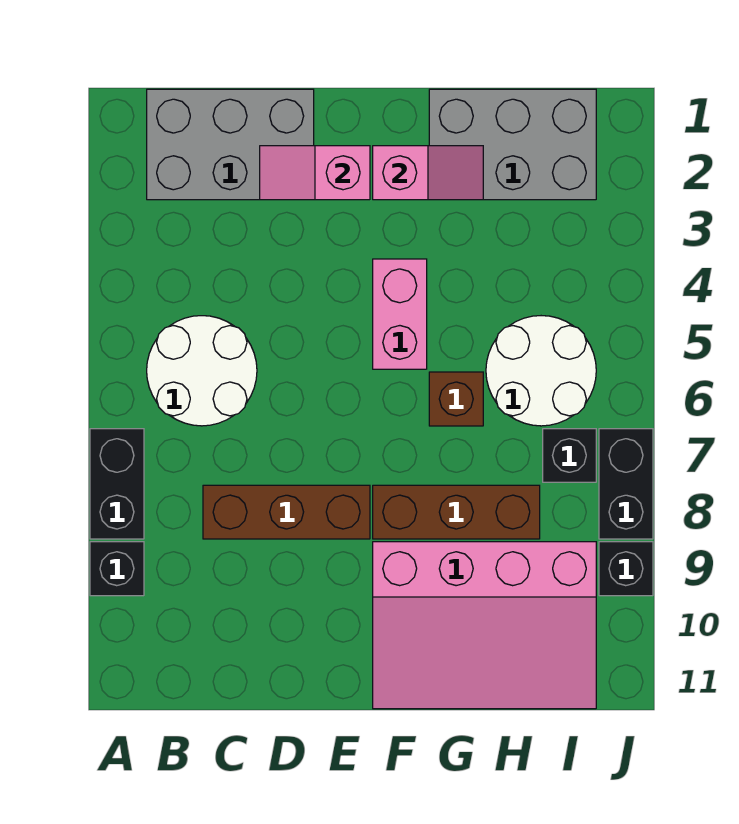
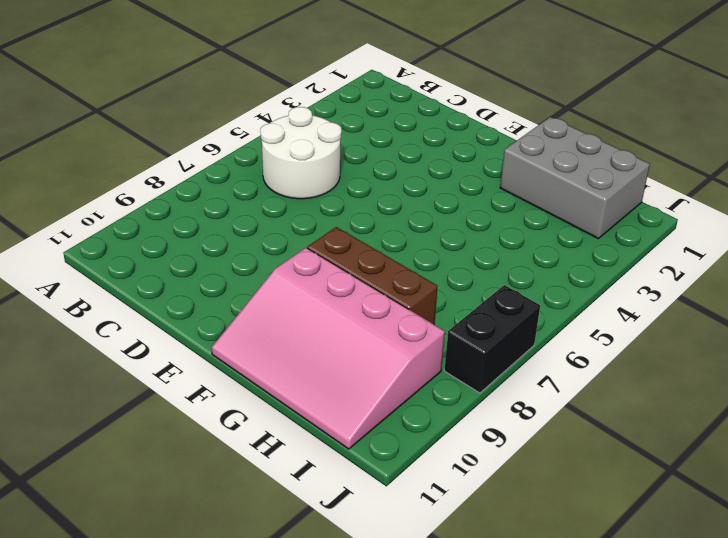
none -> black 1x2 brick [90,429,144,539]
none -> black 1x1 brick [90,542,144,596]
none -> grey 2x3 brick [147,89,314,200]

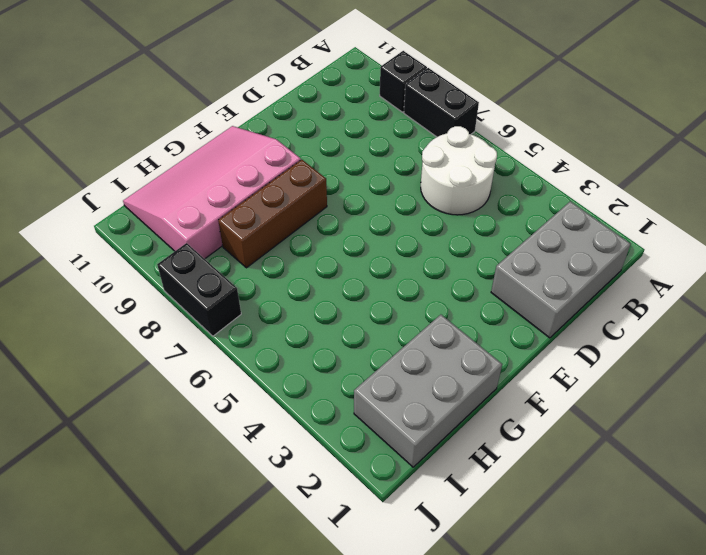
none -> brown 1x3 brick [203,485,370,539]
none -> pink 1x2 brick [373,259,427,369]
none -> brown 1x1 brick [429,372,483,426]

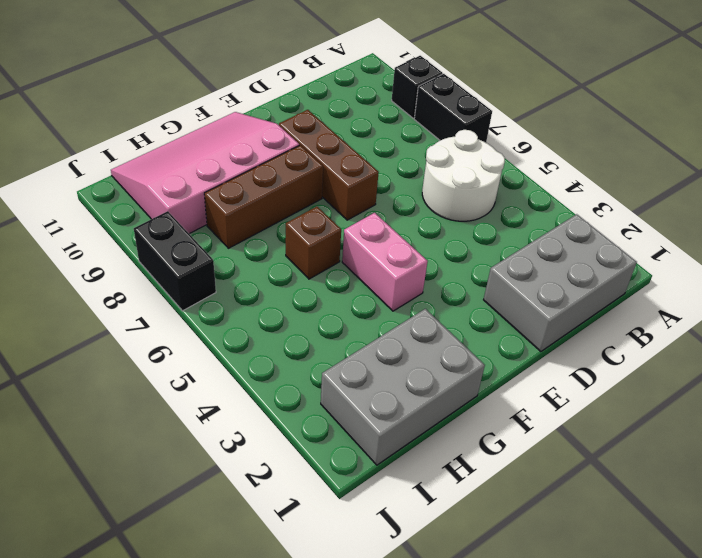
brown 1x3 brick [279,110,379,220] -> brown 1x3 brick turned to [203,485,370,539]
none -> white 2x2 round brick [486,316,596,426]
none -> black 1x1 brick [543,429,596,482]
none -> black 1x1 brick [599,542,653,596]

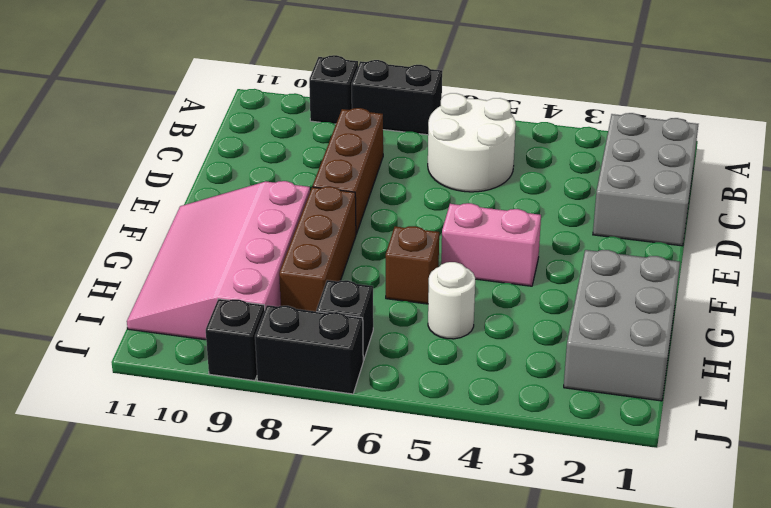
white 1x1 round brick [428,262,475,339] -> white 2x2 round brick [486,316,596,426]
none -> pink 1x2 slope [260,146,370,200]
none -> pink 1x2 slope [373,146,483,200]

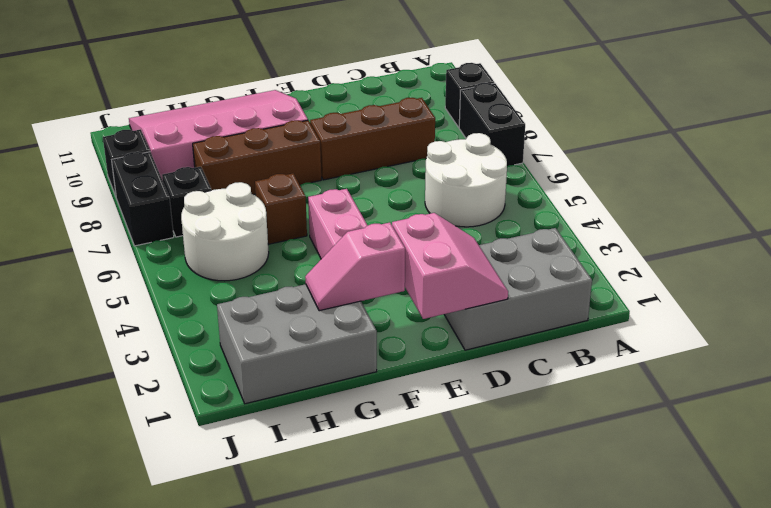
pink 2x2 slope [392,213,508,319] -> pink 1x2 slope [260,146,370,200]

